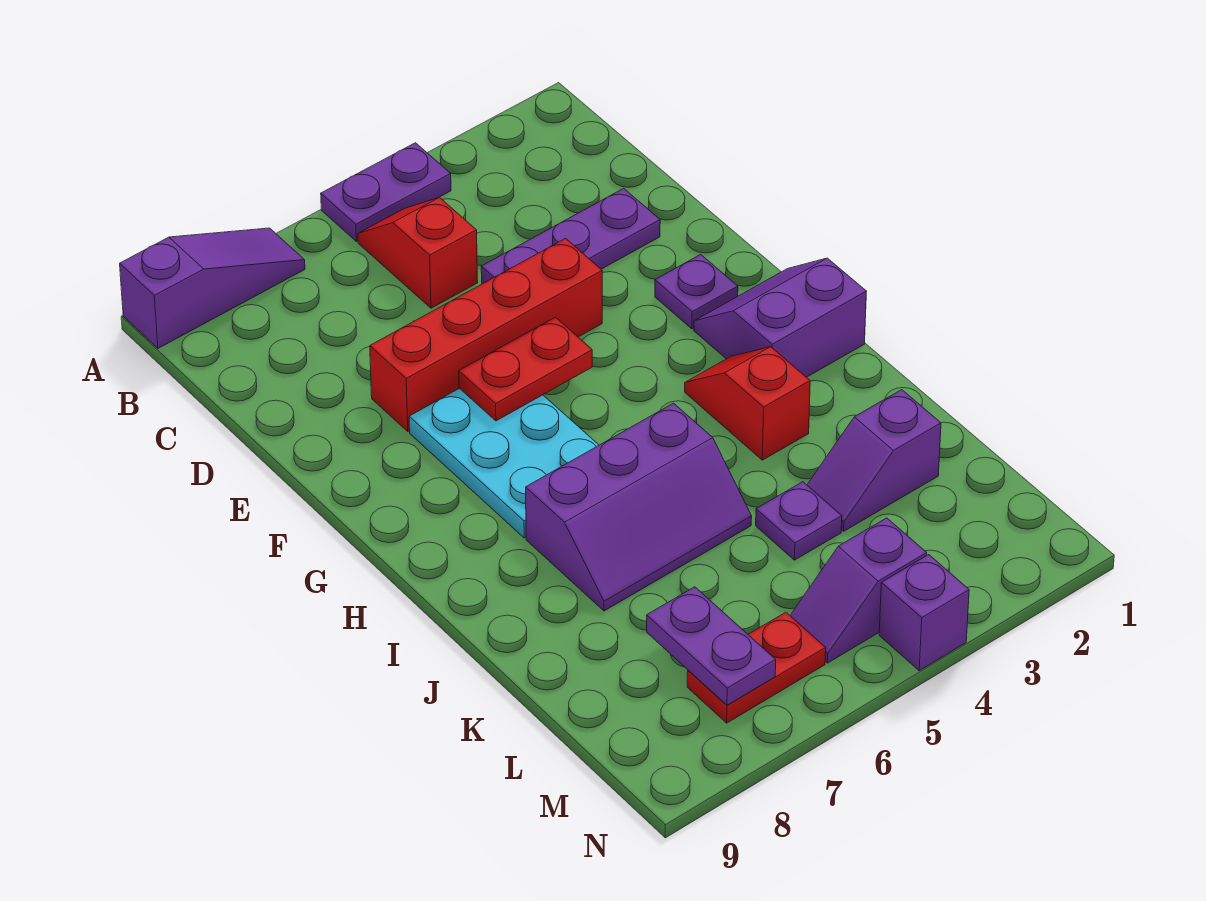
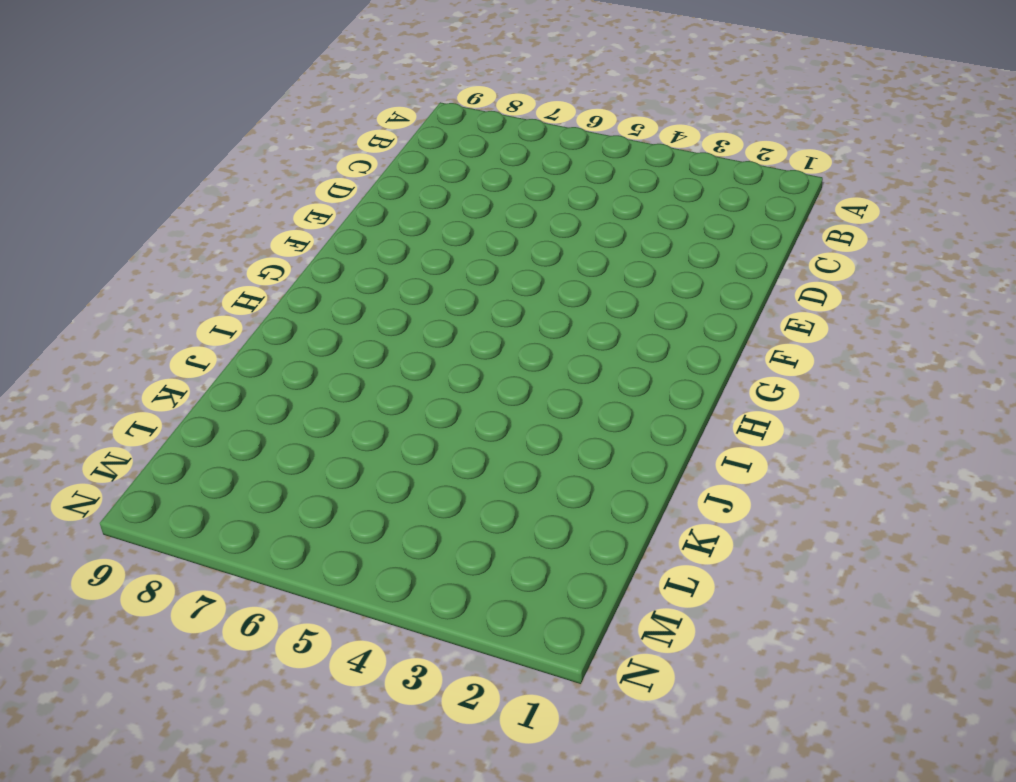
none -> purple 1x2 plate [321,143,451,242]
none -> purple 1x3 slope [120,228,305,348]
none -> red 1x2 slope [358,197,478,308]

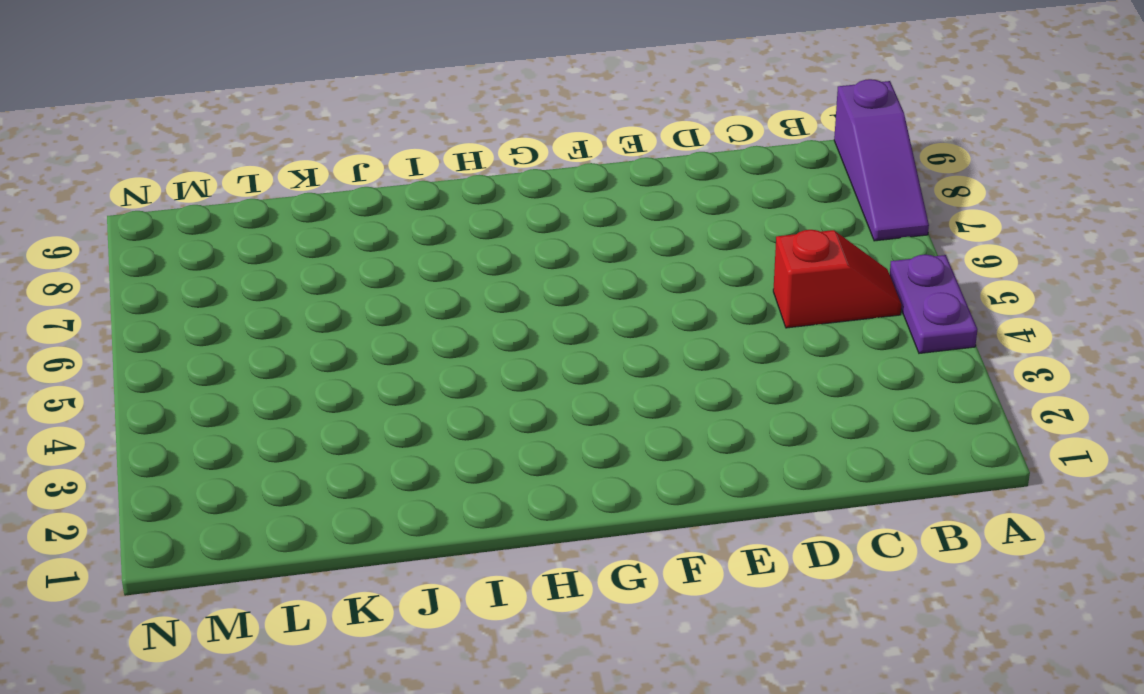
none -> purple 1x3 plate [481,188,660,284]
none -> red 1x4 brick [370,239,602,431]
none -> purple 1x1 plate [655,254,738,329]

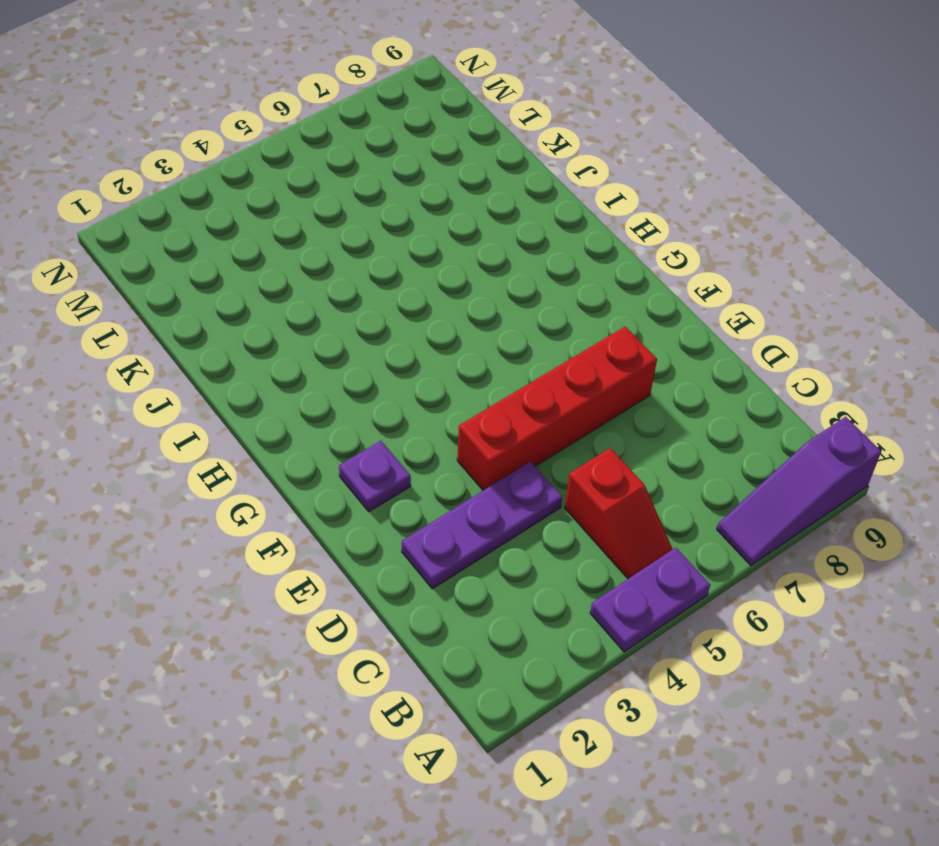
none -> cyan 2x3 plate [409,388,599,538]
none -> purple 2x2 slope [694,258,867,377]
none -> red 1x2 slope [685,347,810,460]

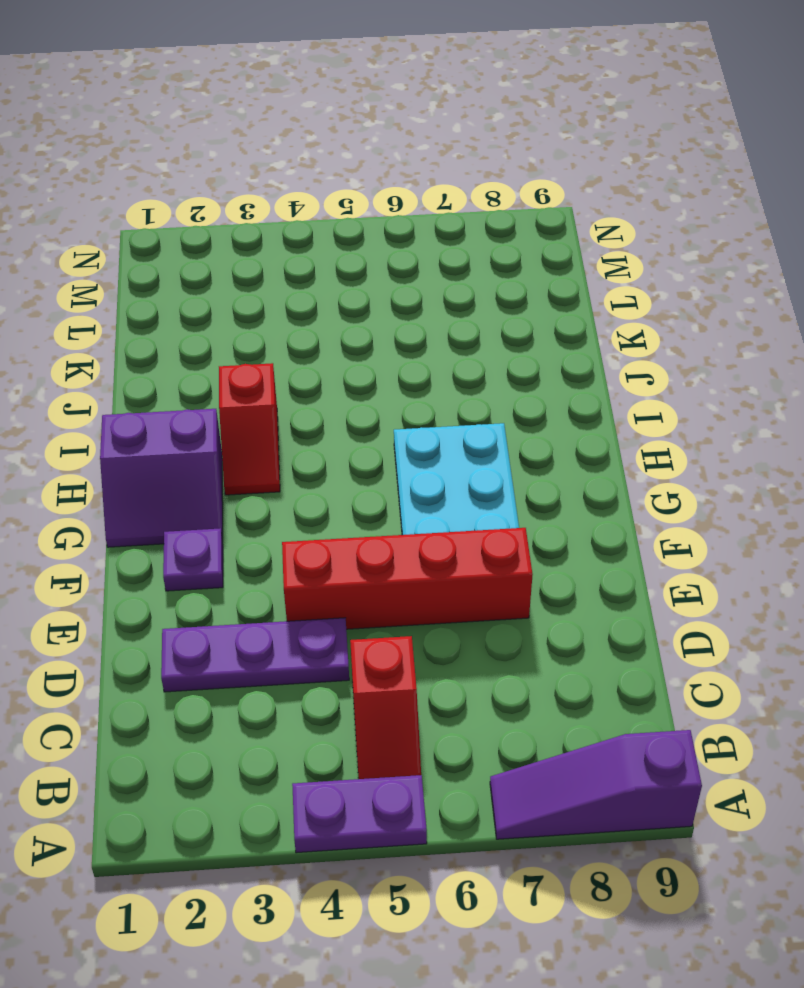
none -> purple 2x3 slope [526,403,752,611]
none -> purple 1x2 slope [807,390,941,531]
none -> purple 1x1 plate [756,482,842,560]

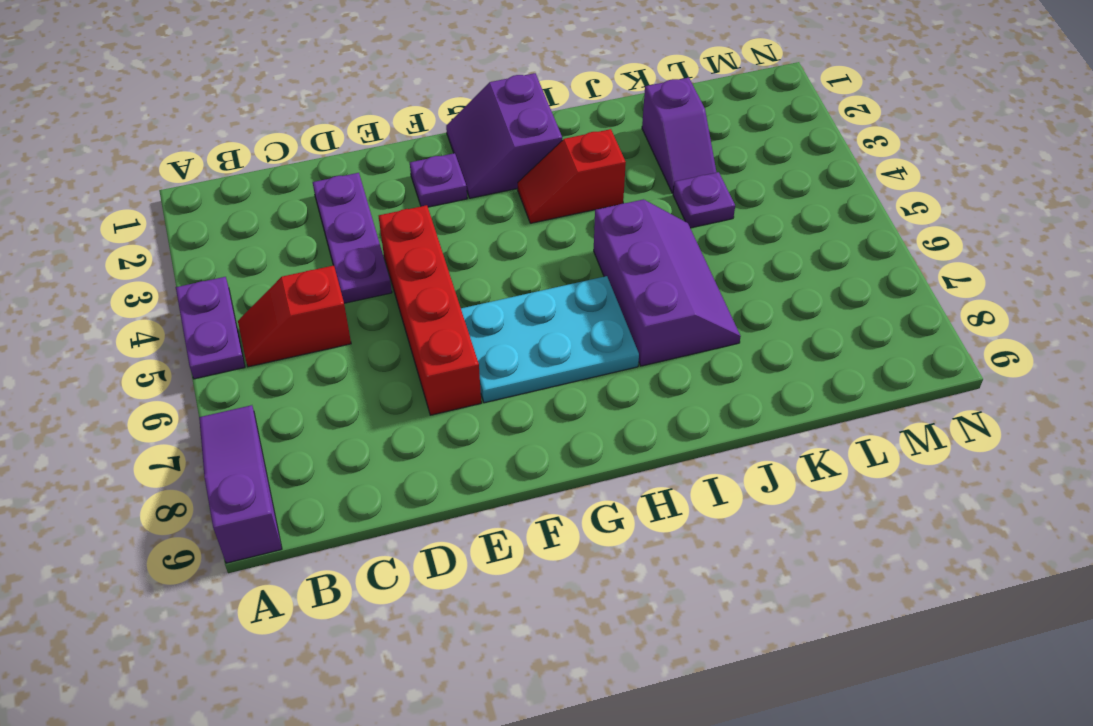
none -> purple 1x2 slope [790,518,927,663]
none -> red 1x2 plate [687,612,826,723]
none -> purple 1x1 brick [879,555,969,671]

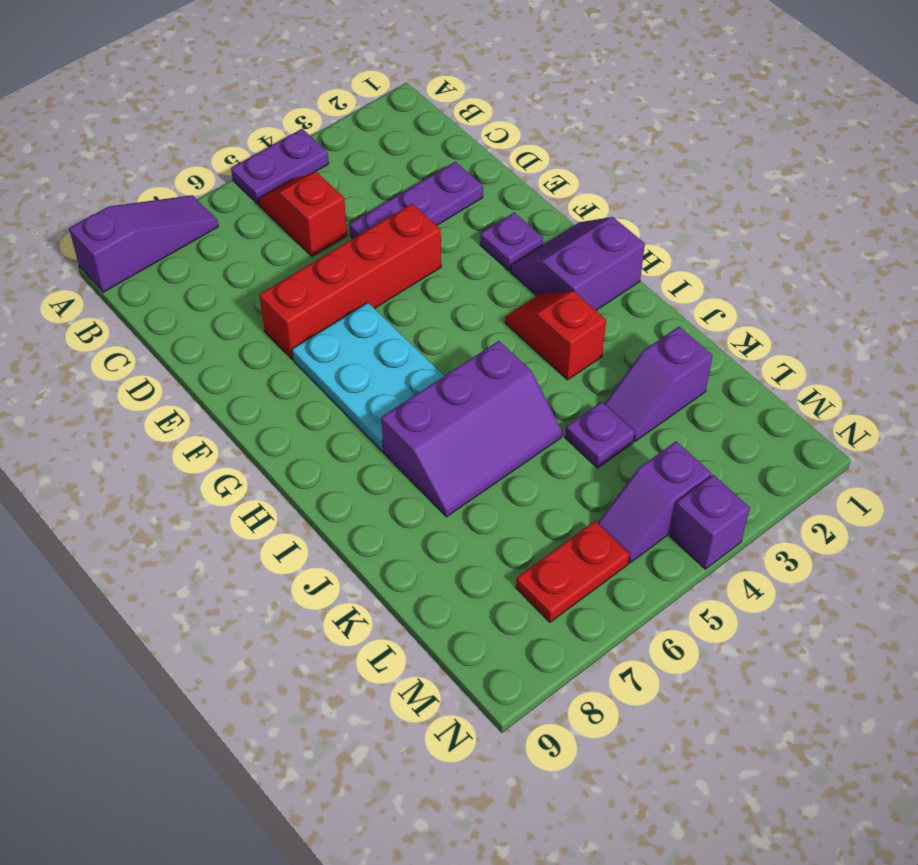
none -> red 1x2 plate [459,317,592,421]
none -> purple 1x2 plate [647,587,776,705]

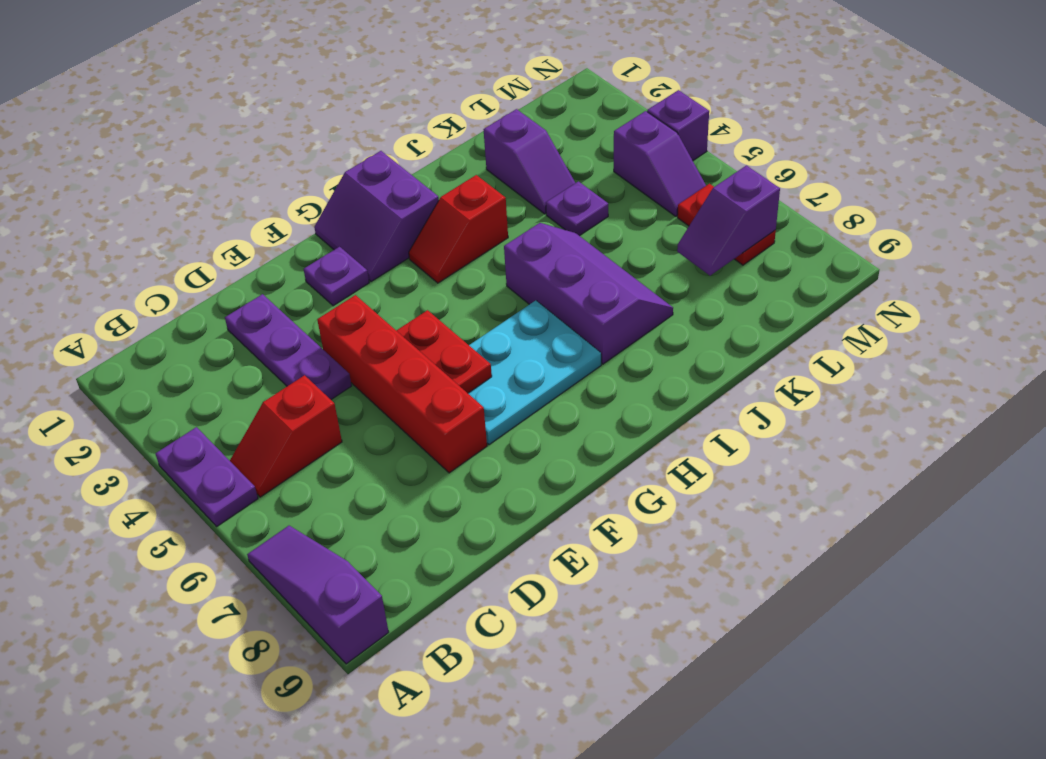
purple 1x2 slope [677,165,780,276] -> purple 1x2 plate [647,587,776,705]

